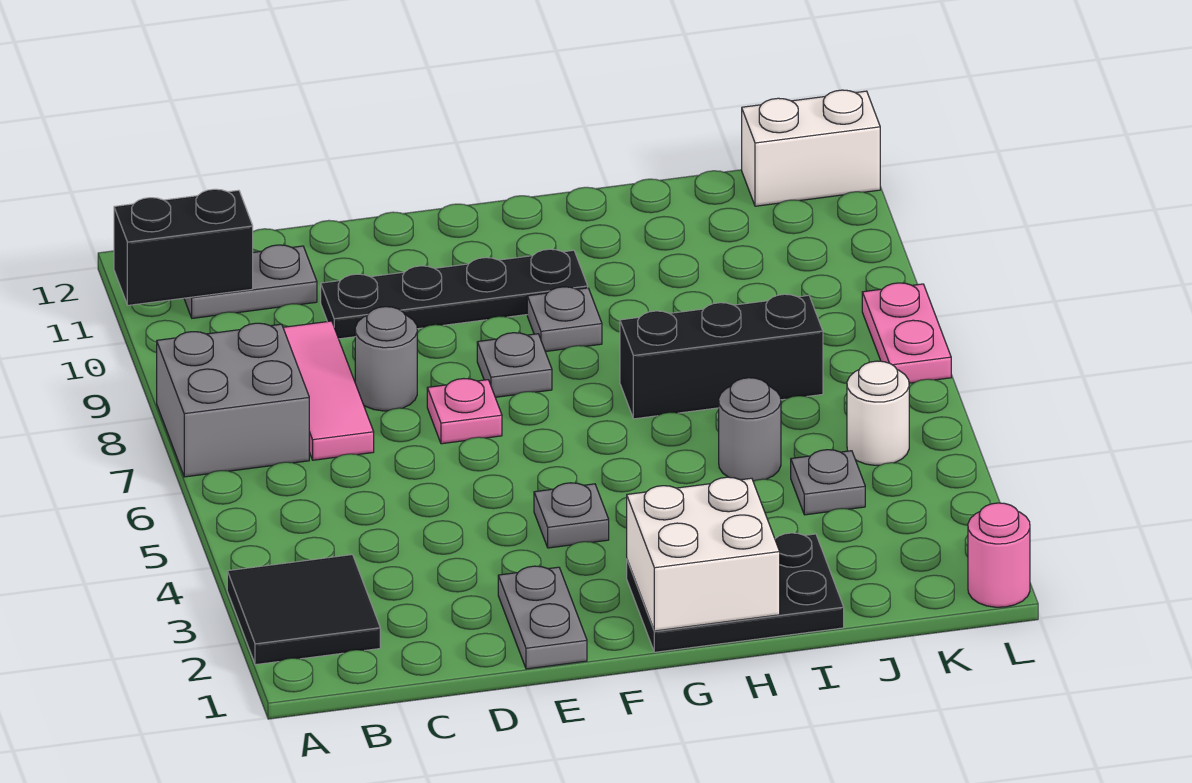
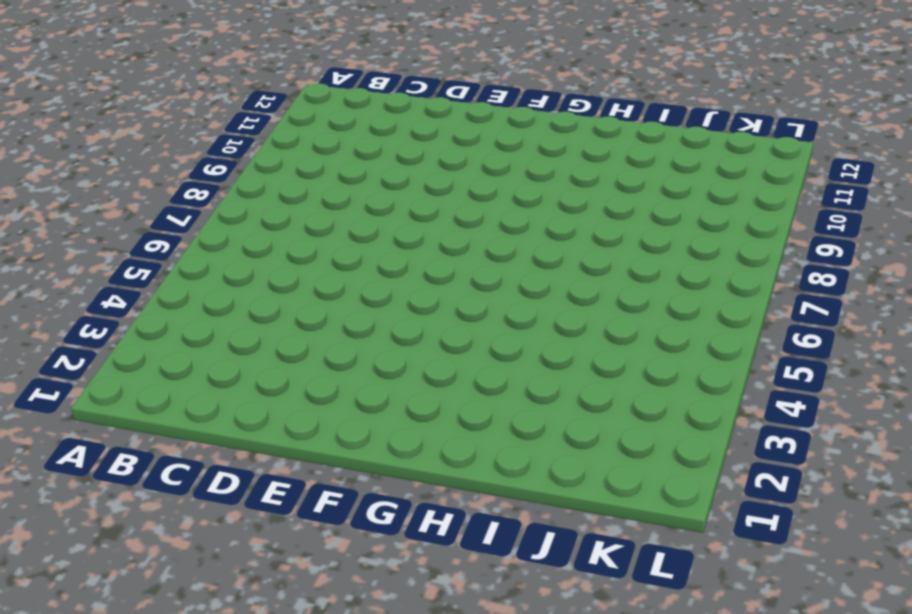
none -> black 2x2 tile [227,555,380,665]
none -> grey 2x2 brick [157,323,309,477]
none -> grey 1x2 plate [184,245,317,318]

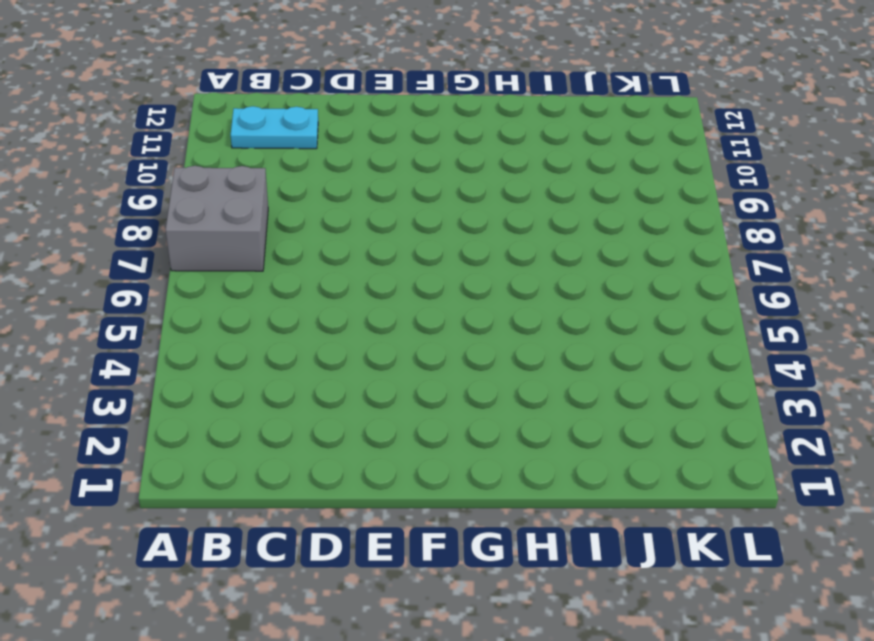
cyan 1x2 plate [231,106,318,149] -> grey 1x2 plate [184,245,317,318]
none -> black 2x2 tile [227,555,380,665]
none -> pink 1x3 tile [283,321,374,460]
none -> grey 1x1 round brick [355,307,417,411]

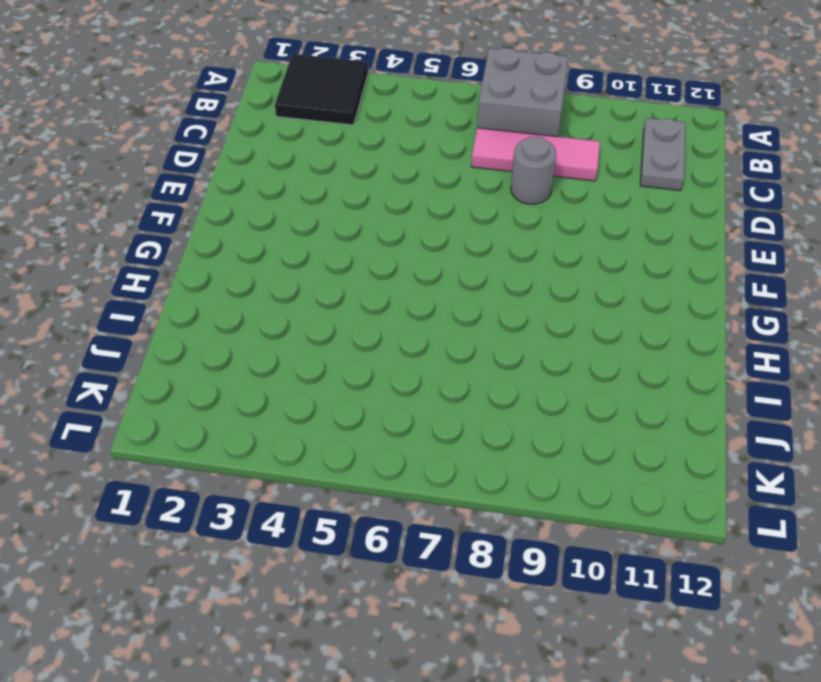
none -> black 1x4 plate [321,249,588,339]
none -> grey 1x2 plate [498,566,587,669]
none -> pink 1x1 plate [427,379,502,444]

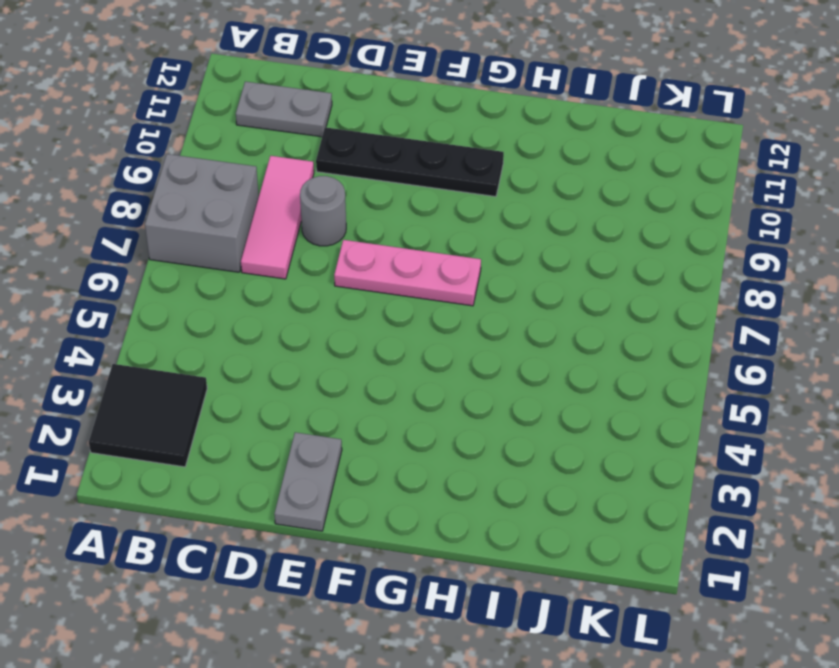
pink 1x3 plate [334,240,481,306] -> pink 1x1 plate [427,379,502,444]
none -> grey 1x1 plate [534,483,609,548]
none -> grey 1x1 plate [477,333,552,397]
none -> black 2x3 plate [627,533,844,652]

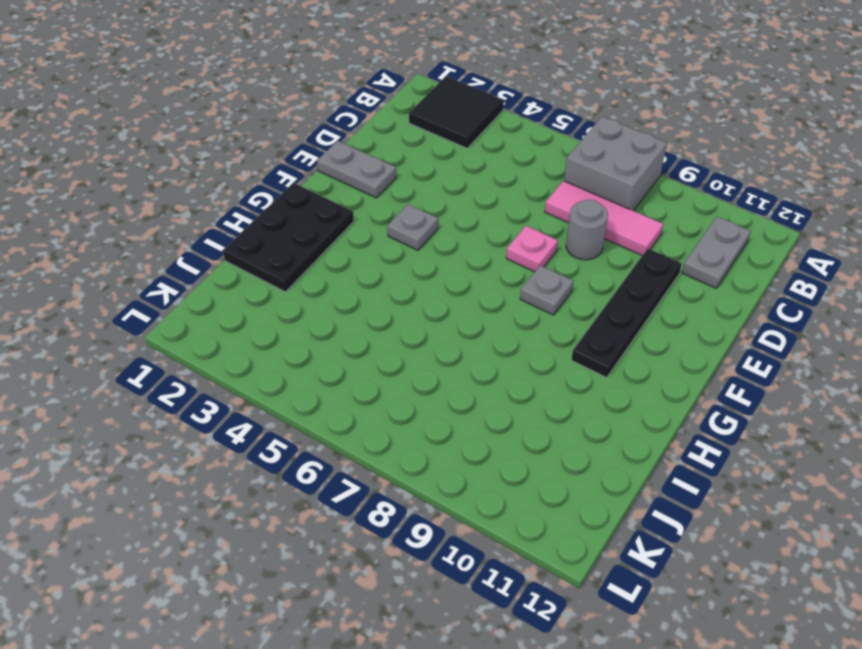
none -> grey 1x1 plate [527,287,602,352]
none -> black 1x3 brick [620,294,823,419]
none -> grey 1x1 round brick [719,378,781,481]

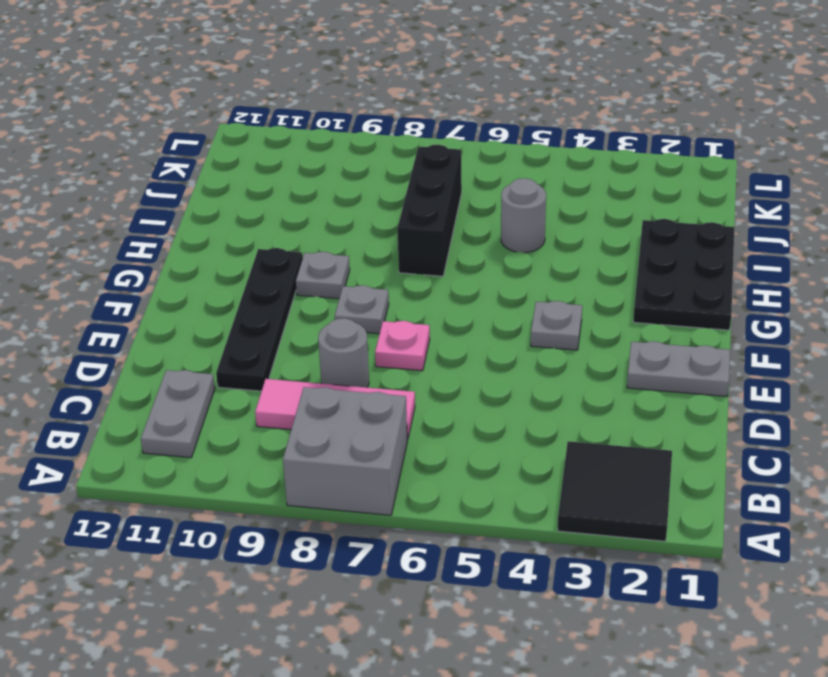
none -> grey 1x1 plate [791,450,865,515]
none -> white 1x1 round brick [847,361,909,465]
none -> white 1x2 brick [742,90,880,206]

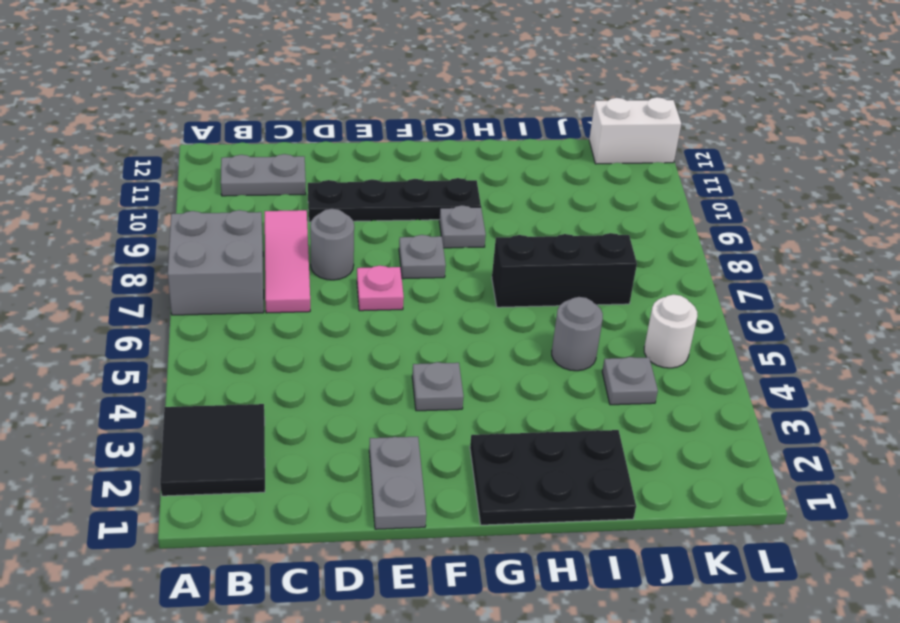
none -> pink 1x1 round brick [968,503,1030,607]
none -> pink 1x2 plate [862,283,951,383]
none -> black 1x2 brick [114,189,253,305]

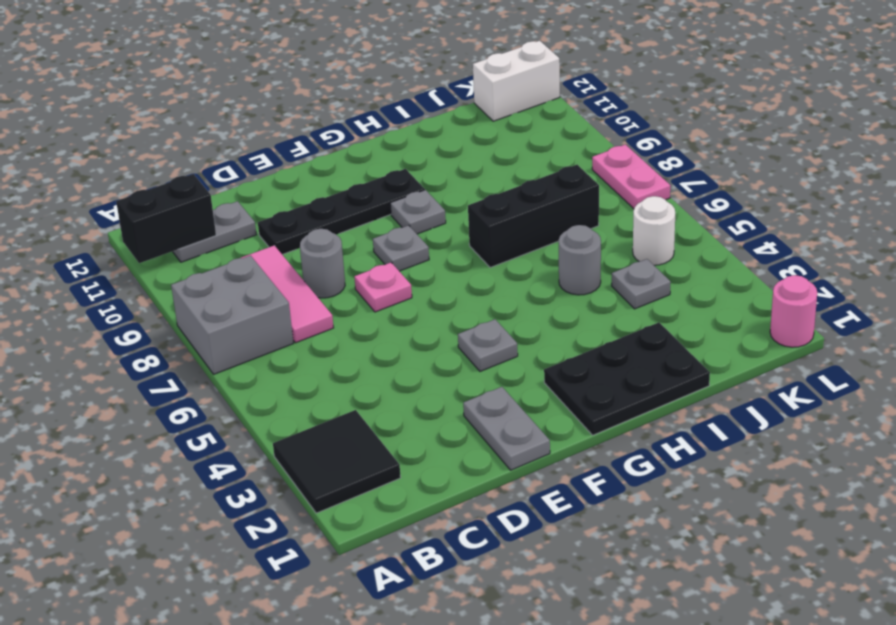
none -> white 2x2 brick [627,477,780,631]

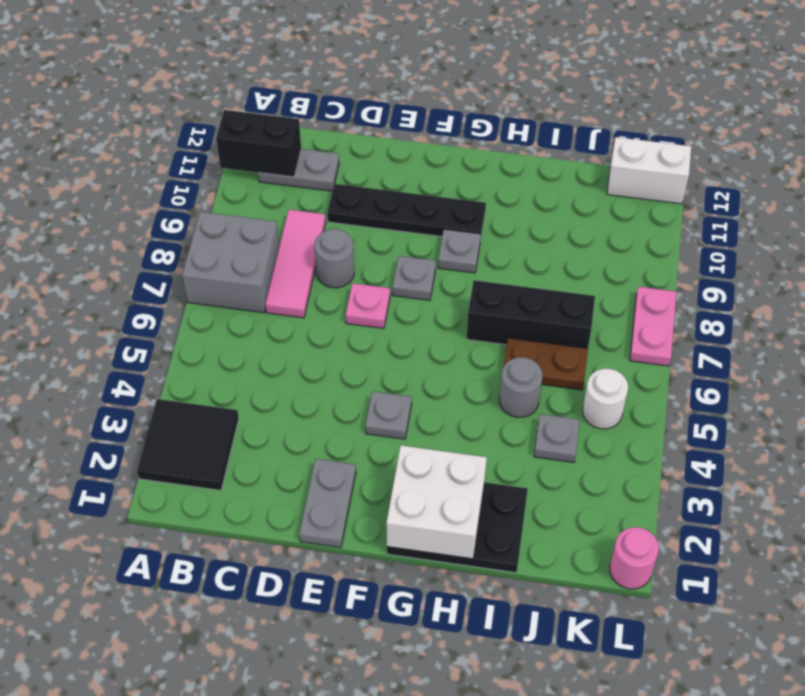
brown 1x2 plate [504,338,588,390] -> none

